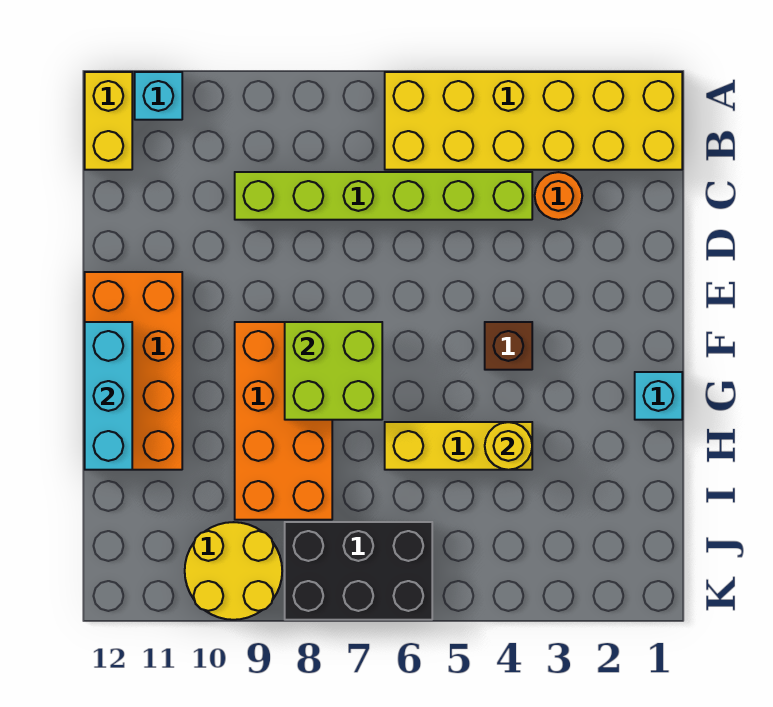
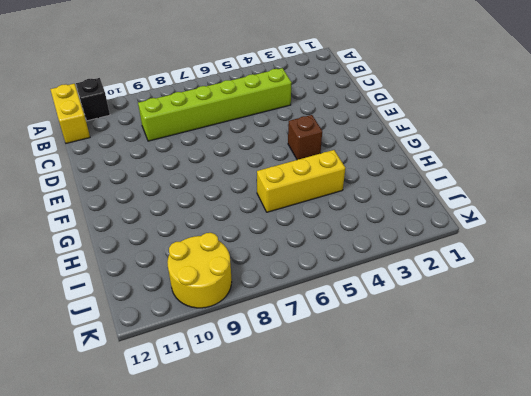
black 1x1 brick [76,78,110,121] -> cyan 1x1 brick [135,72,182,120]
none -> yellow 2x6 brick [385,72,682,170]
none -> orange 1x1 round brick [535,172,582,220]
none -> orange 2x4 brick [85,272,182,470]

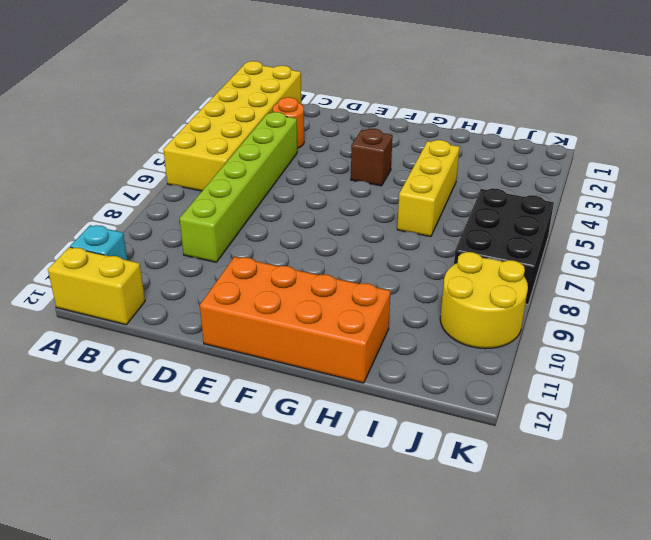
none -> orange 2x4 brick [235,322,332,520]
none -> cyan 1x1 brick [635,372,682,420]
none -> lime 2x2 brick [285,322,382,420]

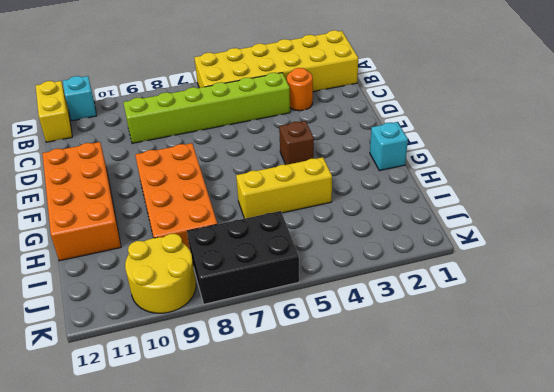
none -> lime 2x2 brick [285,322,382,420]
none -> cyan 1x3 brick [85,322,132,470]
none -> yellow 1x1 round brick [485,422,532,470]

